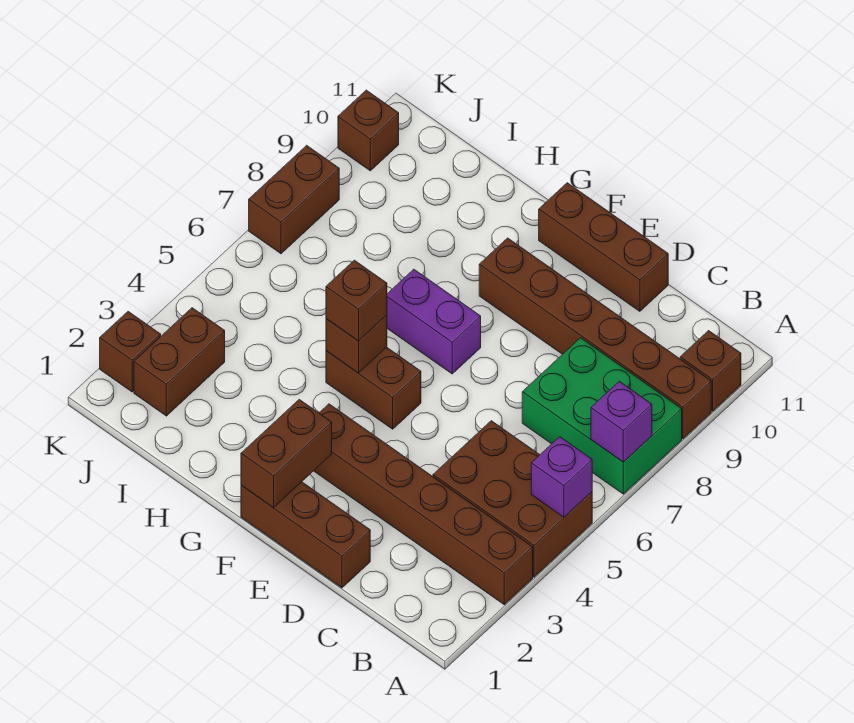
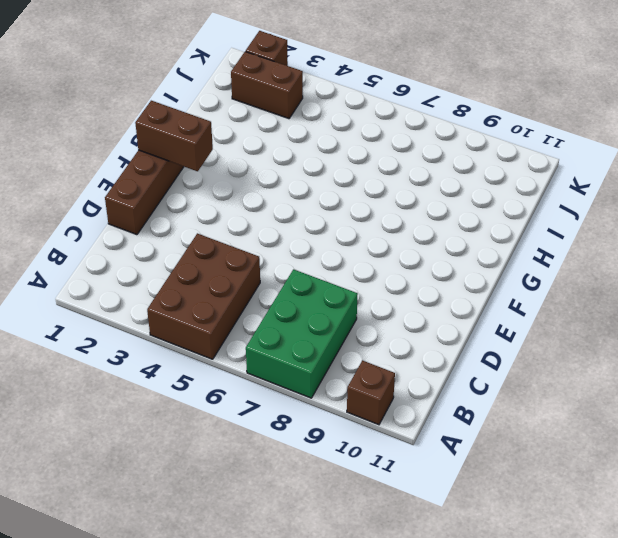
none -> brown 1x6 brick [314,404,533,605]
none -> brown 1x6 brick [479,238,711,439]
none -> brown 1x3 brick [539,183,668,311]

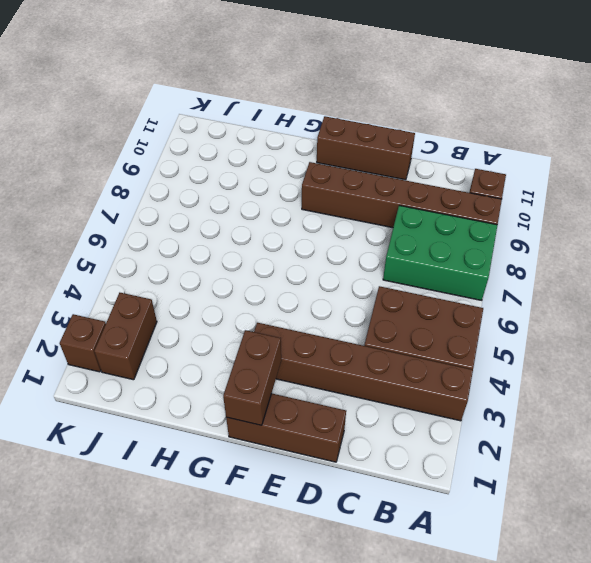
none -> brown 1x2 brick [326,347,421,429]
none -> purple 1x2 brick [387,269,481,374]
none -> brown 1x2 brick [249,145,339,254]

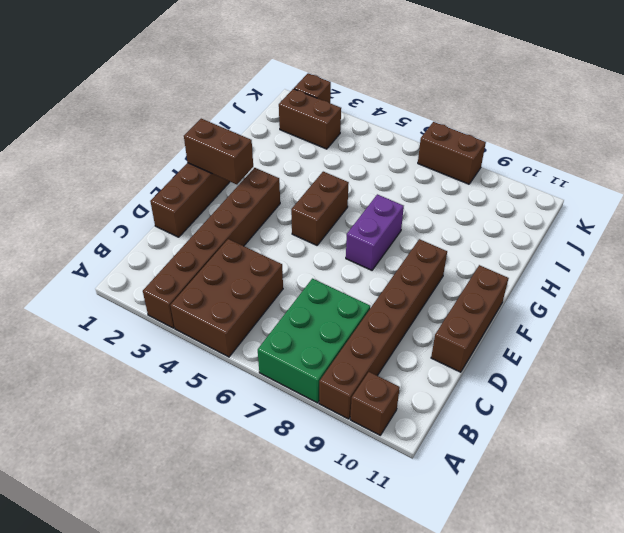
none -> brown 1x1 brick [338,90,399,171]
none -> purple 1x1 brick [531,437,592,517]
none -> purple 1x1 brick [591,381,652,462]

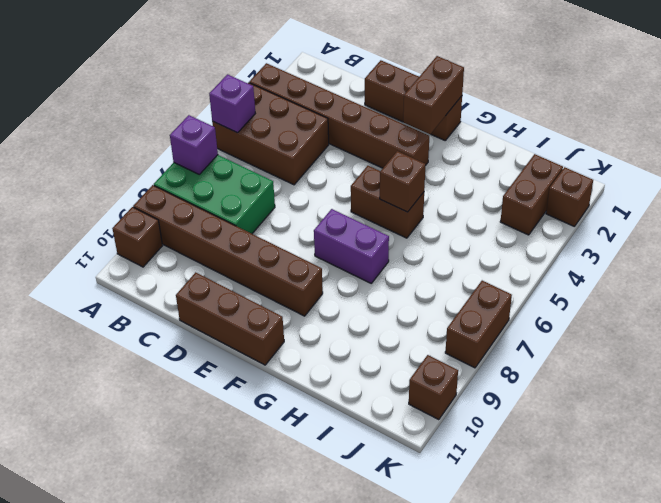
none -> brown 1x1 brick [326,260,387,341]

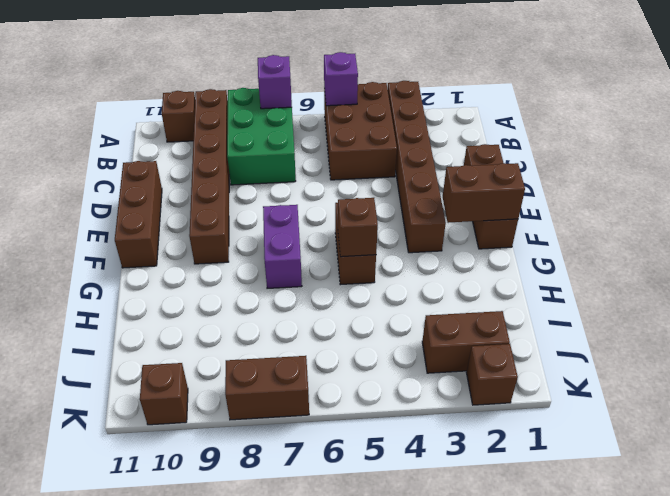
none -> brown 1x1 brick [326,260,387,341]

